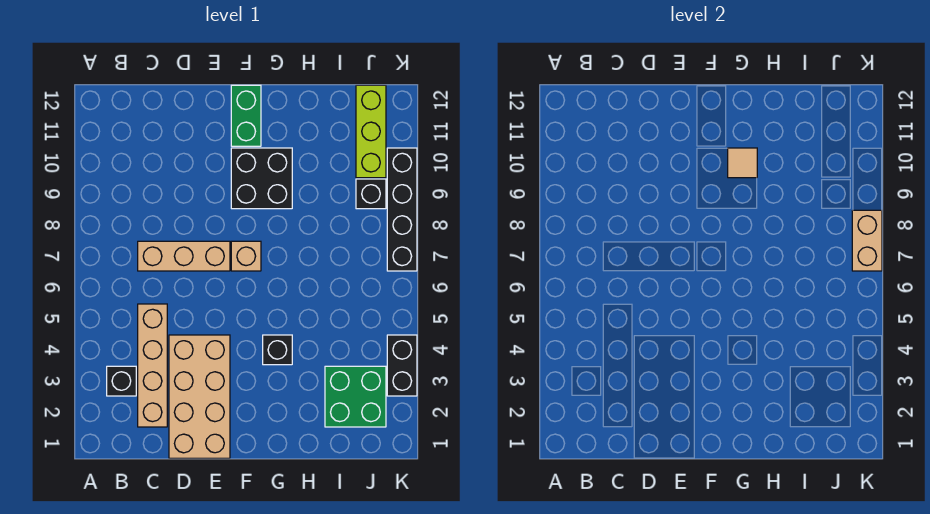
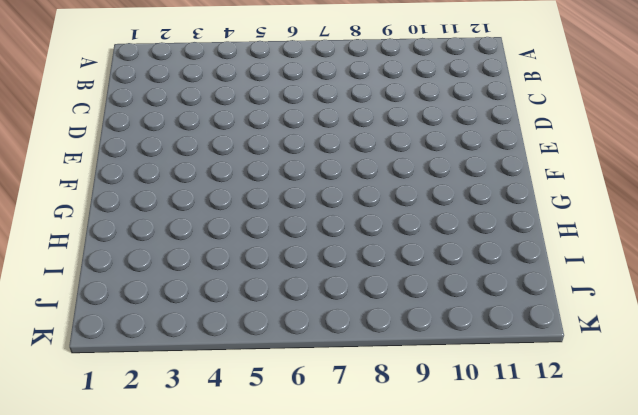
none -> black 1x1 brick [107,366,136,396]
none -> tan 1x4 brick [138,304,167,427]
none -> tan 1x3 brick [138,241,230,271]

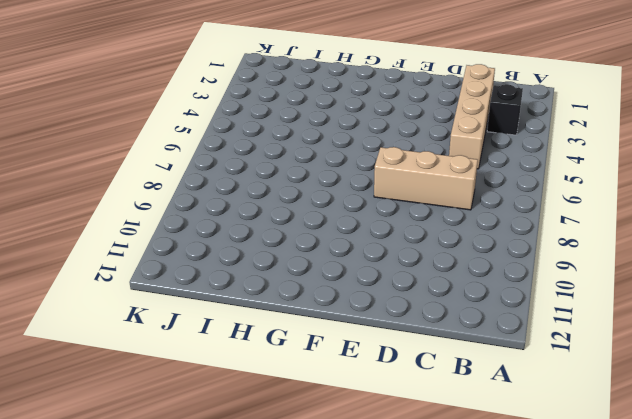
none -> tan 2x4 brick [169,335,230,458]
none -> tan 1x1 brick [231,241,261,271]
none -> black 2x2 brick [231,148,292,209]

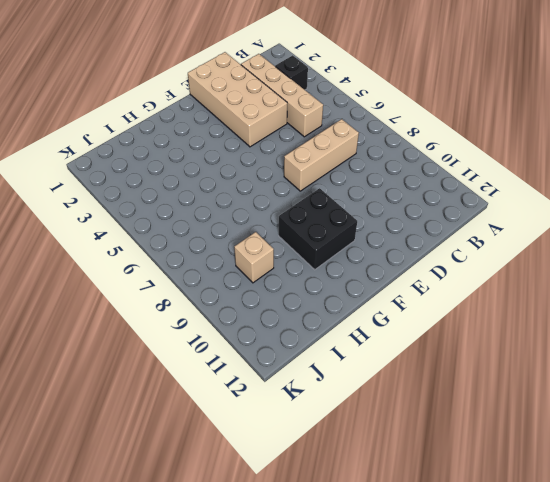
tan 1x1 brick [234,232,274,283] -> tan 1x1 brick moved to [231,241,261,271]
none -> green 1x2 brick [231,85,261,146]
none -> black 1x1 brick [263,335,292,365]
none -> green 2x2 brick [325,366,386,427]

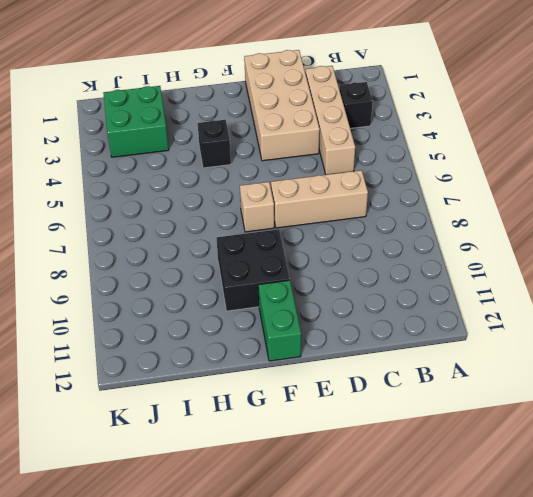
none -> black 1x1 brick [356,179,386,209]
none -> lime 1x3 brick [356,85,386,178]
none -> black 1x2 brick [387,335,417,396]

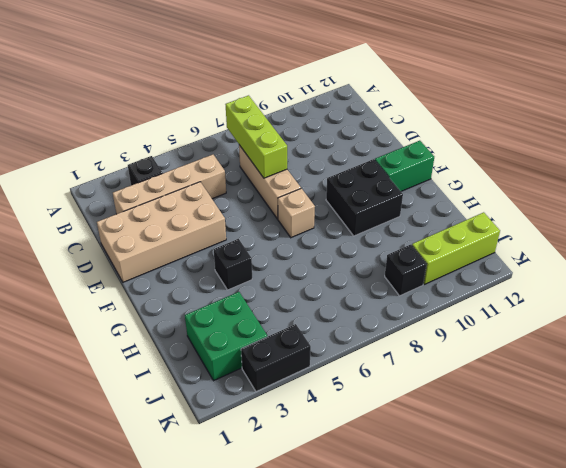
lime 1x3 brick [225,95,287,178] -> none
none -> black 1x4 brick [387,148,417,271]
none -> tan 1x1 tile [728,148,757,178]
none -> tan 1x2 brick [852,210,882,271]

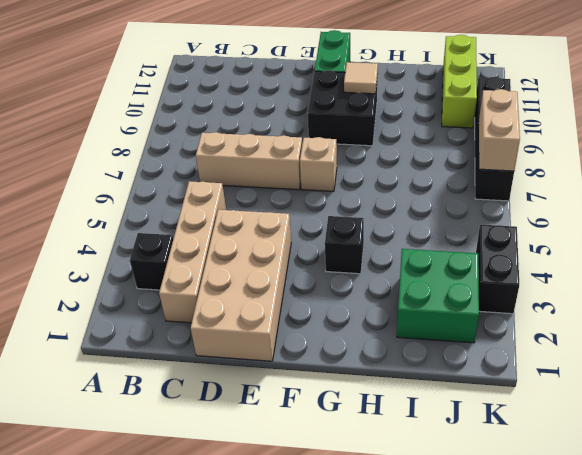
none -> black 1x1 brick [356,179,386,209]

